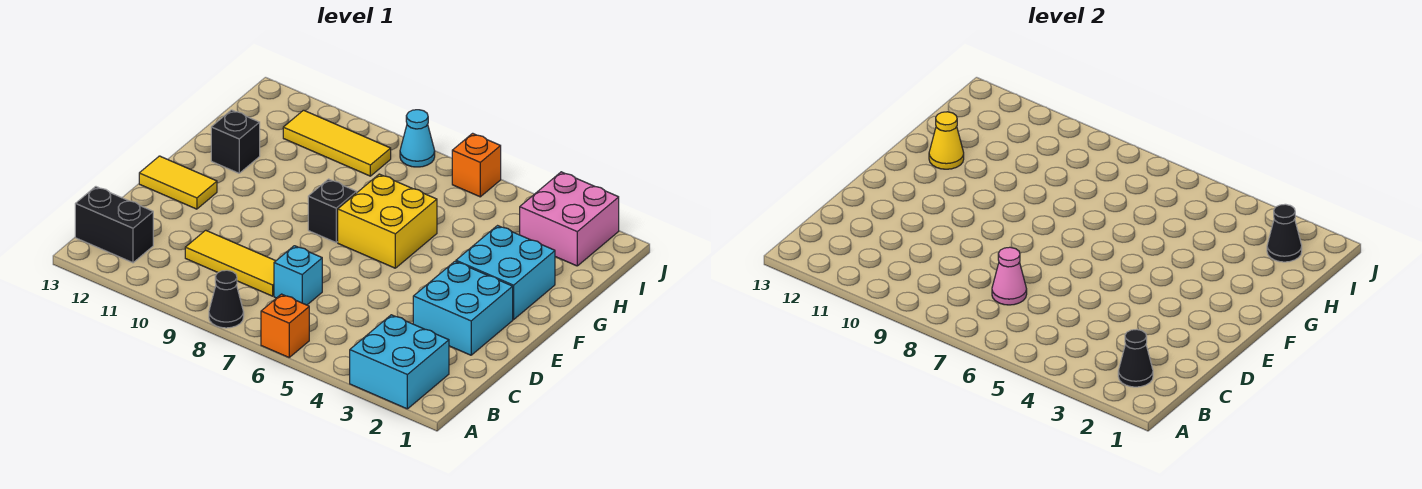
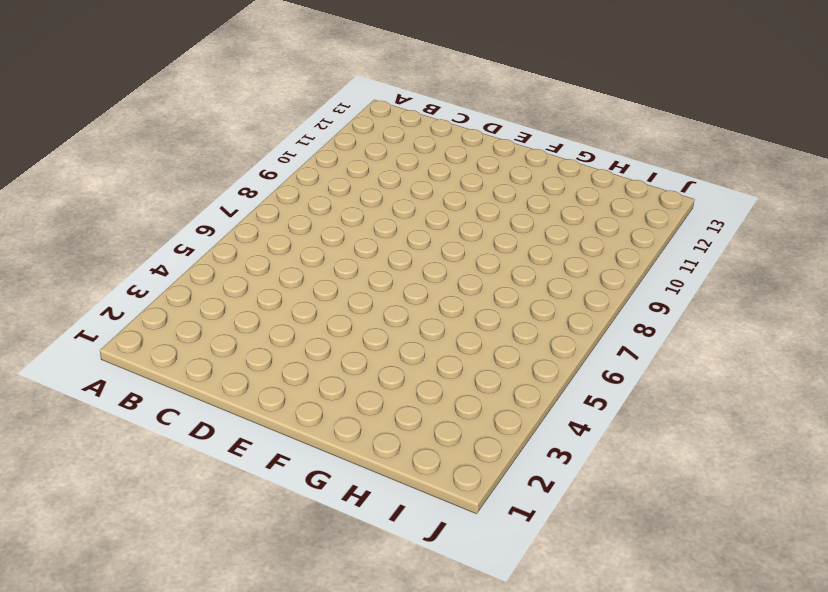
none -> cyan 2x2 brick [350,315,449,409]
none -> orange 1x1 brick [261,294,309,357]
none -> black 1x1 cone [209,270,244,328]

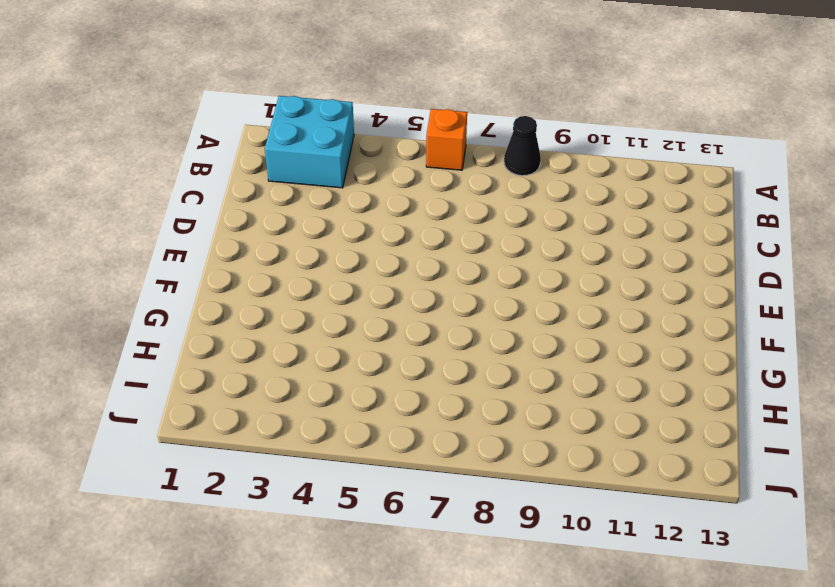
none -> black 1x2 brick [75,187,153,263]
none -> cyan 1x1 brick [274,246,322,305]
none -> yellow 1x3 tile [185,230,275,296]

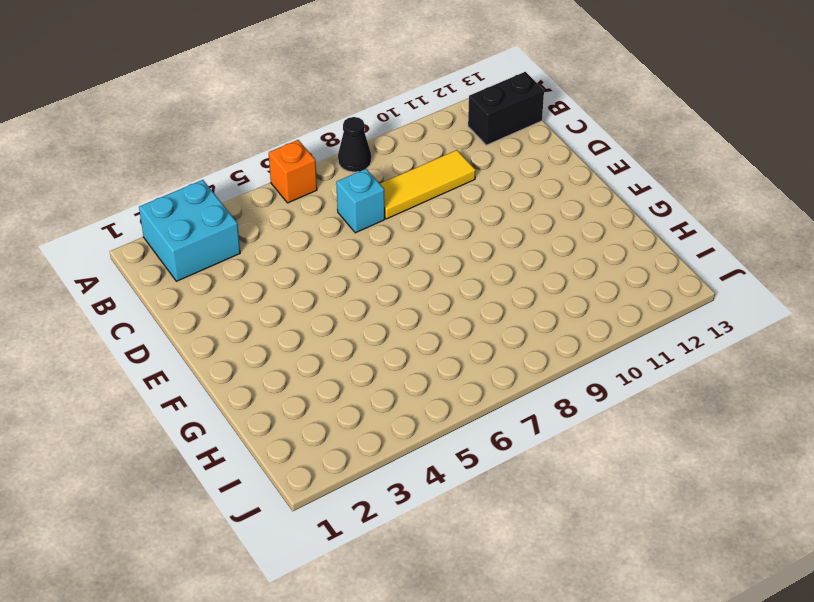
none -> cyan 2x2 brick [413,261,513,355]
none -> yellow 1x2 tile [139,156,217,209]
none -> cyan 2x2 brick [456,226,555,320]

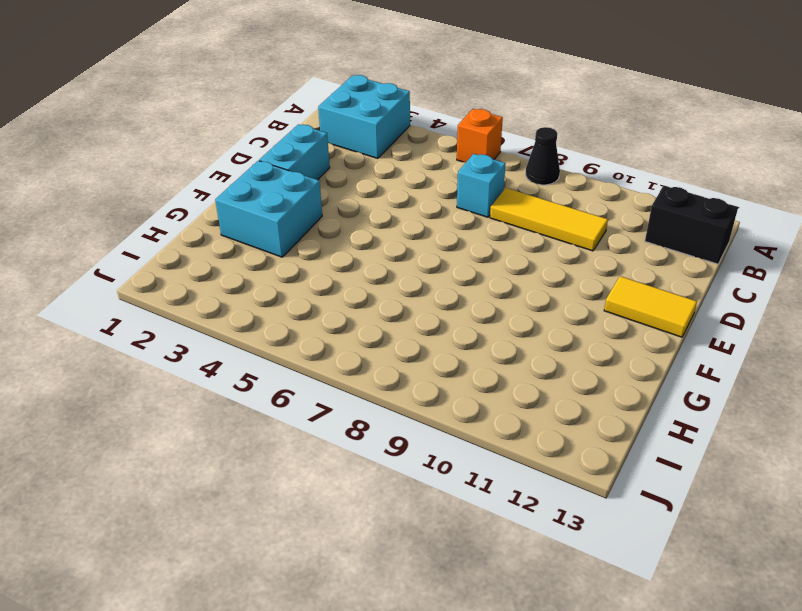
cyan 1x2 brick [259,124,330,180] -> cyan 2x2 brick [413,261,513,355]
none -> yellow 2x2 brick [338,174,437,268]
none -> black 1x1 brick [308,179,357,242]
none -> black 1x1 brick [211,110,260,173]

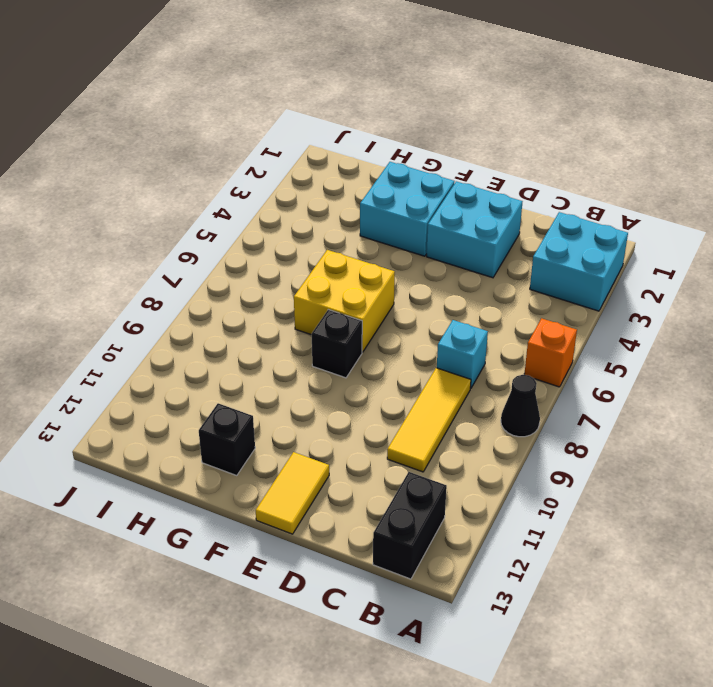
none -> pink 2x2 brick [520,172,619,266]
none -> yellow 1x3 tile [283,110,391,176]
none -> orange 1x1 brick [452,133,501,197]

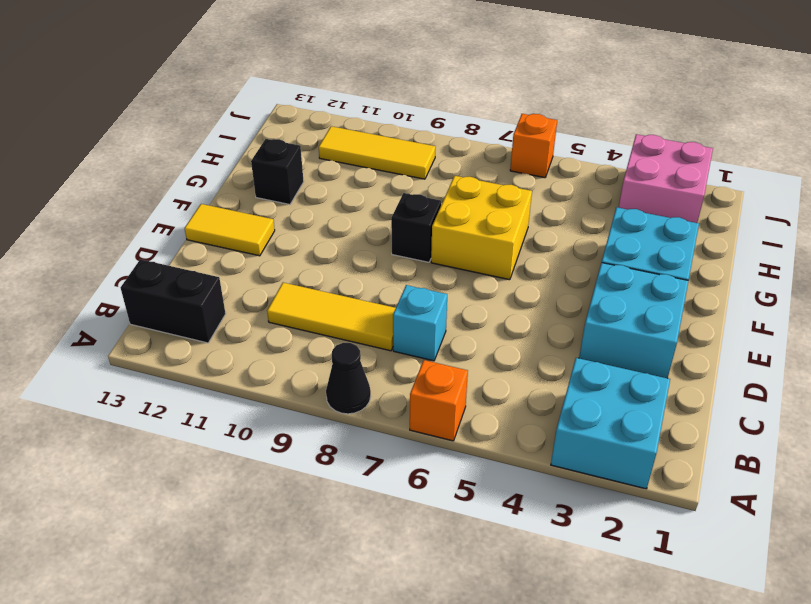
none -> cyan 1x1 cone [400,110,435,167]
none -> black 1x1 cone [1118,329,1153,387]
none -> pink 1x1 cone [992,247,1027,305]

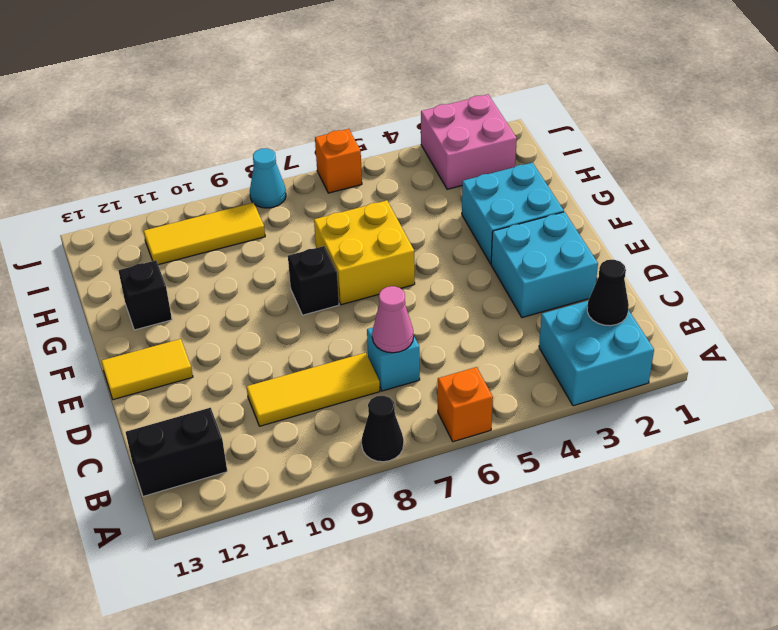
none -> yellow 1x1 cone [929,112,964,169]
none -> black 1x1 cone [1267,204,1302,262]

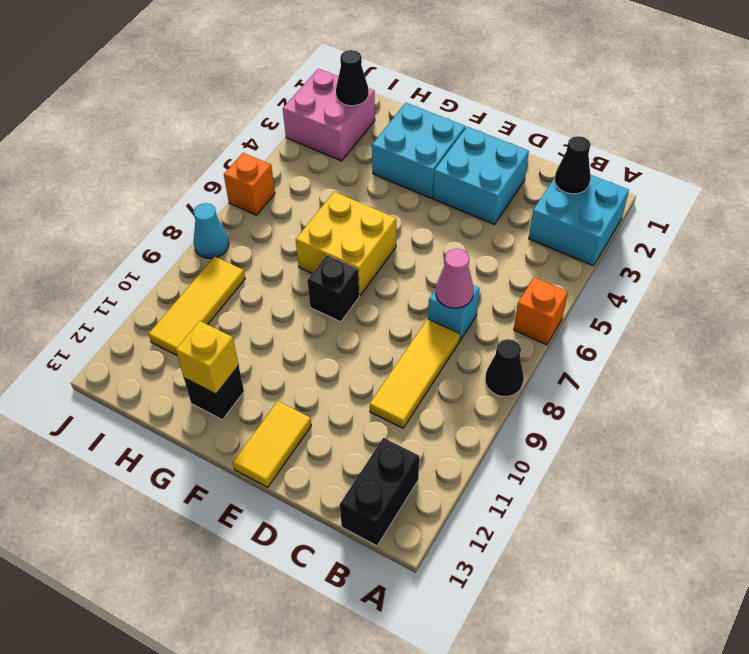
yellow 1x1 brick [176,321,239,394] -> yellow 1x1 cone [929,112,964,169]

